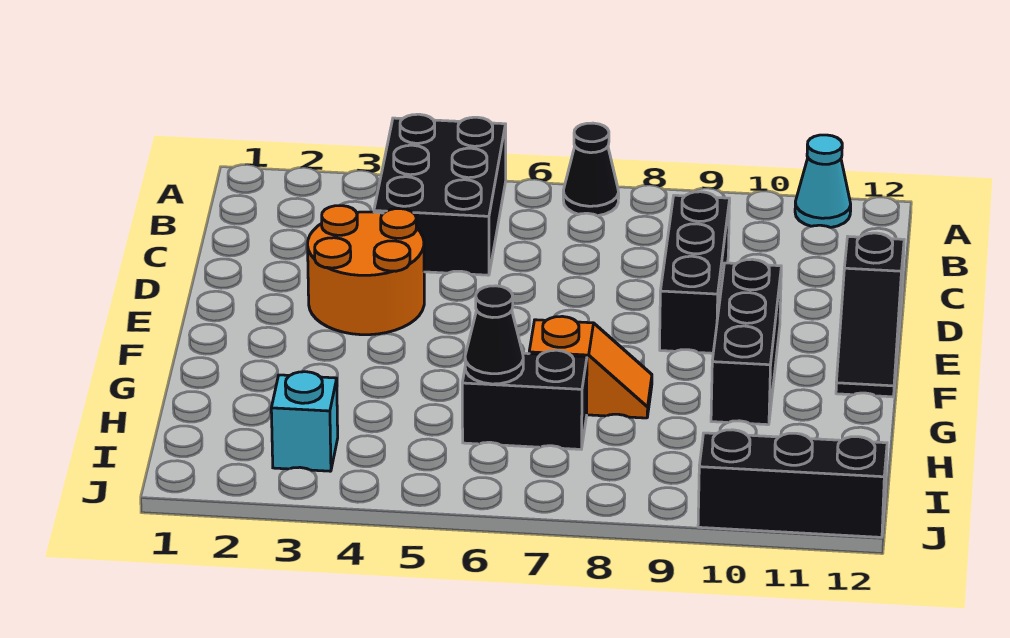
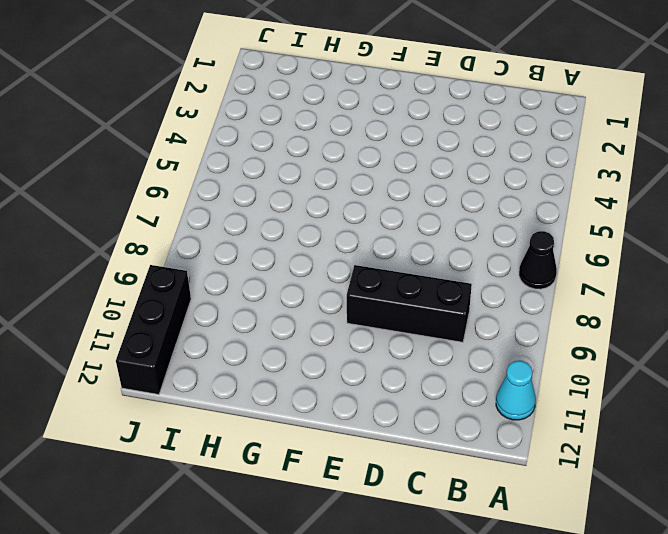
none -> black 2x3 brick [374,114,506,275]
none -> orange 2x2 round brick [308,206,424,335]
none -> black 1x3 slope [836,233,904,397]

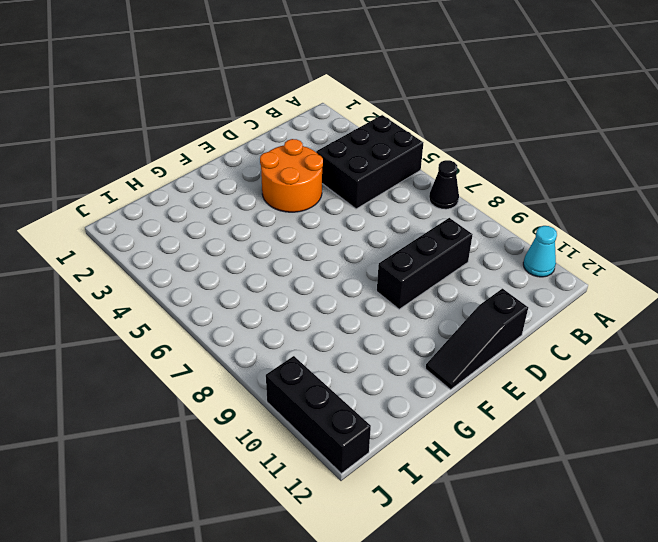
none -> black 1x3 brick [711,259,781,425]
none -> orange 1x2 slope [529,316,652,418]
none -> black 1x2 brick [462,350,587,449]

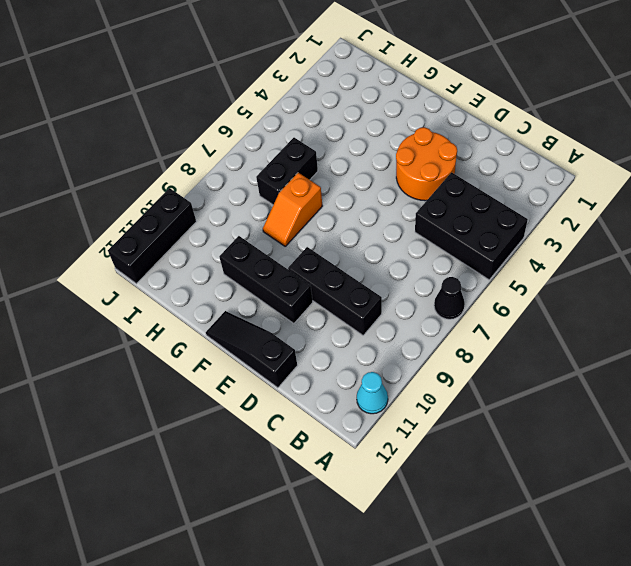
none -> cyan 1x1 brick [271,372,338,471]
none -> black 1x1 cone [465,286,523,384]

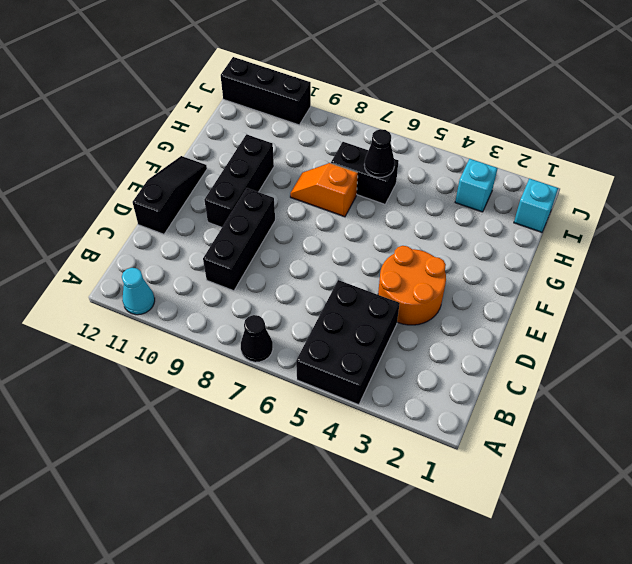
cyan 1x1 brick [514,178,558,232] -> none

